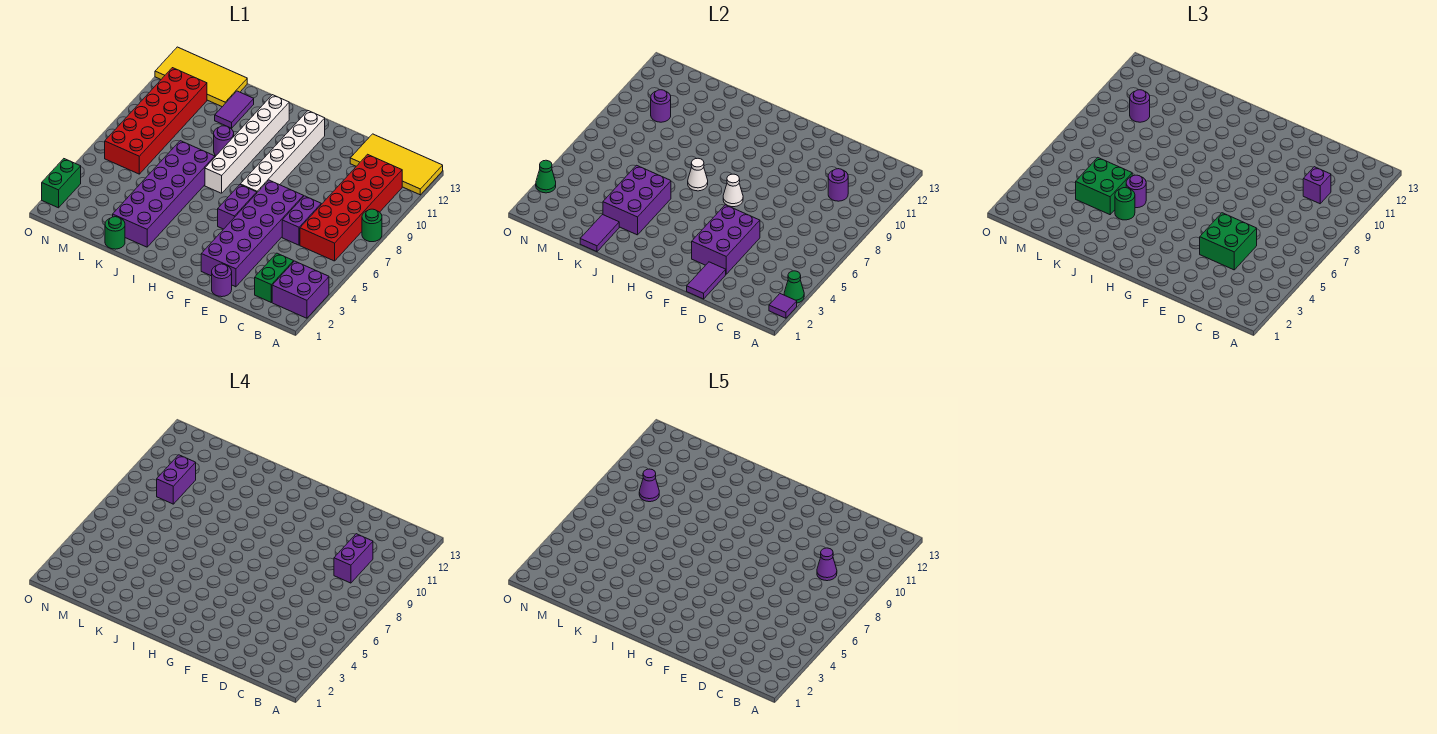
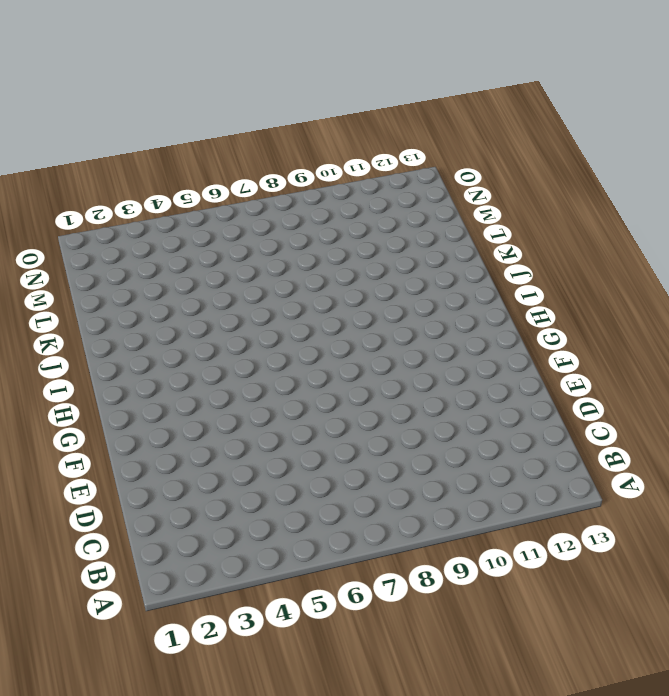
none -> purple 2x2 brick [272,261,329,318]
none -> green 1x1 round brick [362,209,382,242]
none -> yellow 2x4 tile [350,134,443,195]
none -> red 2x6 brick [300,154,402,261]

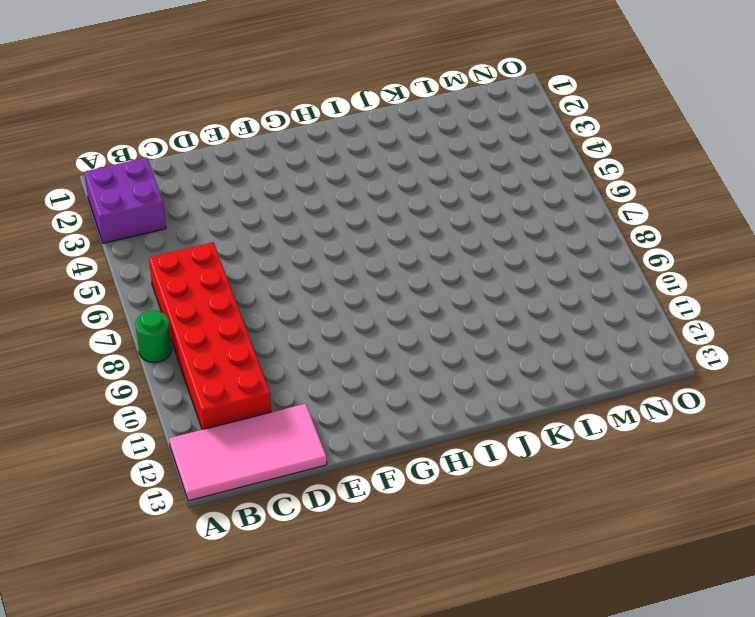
pink 2x4 tile [169,404,327,501] -> yellow 2x4 tile [350,134,443,195]
none -> green 1x2 brick [255,253,294,302]
none -> purple 1x2 brick [282,196,321,245]
none -> purple 1x1 round brick [212,264,232,297]
none -> purple 2x6 brick [201,180,304,287]

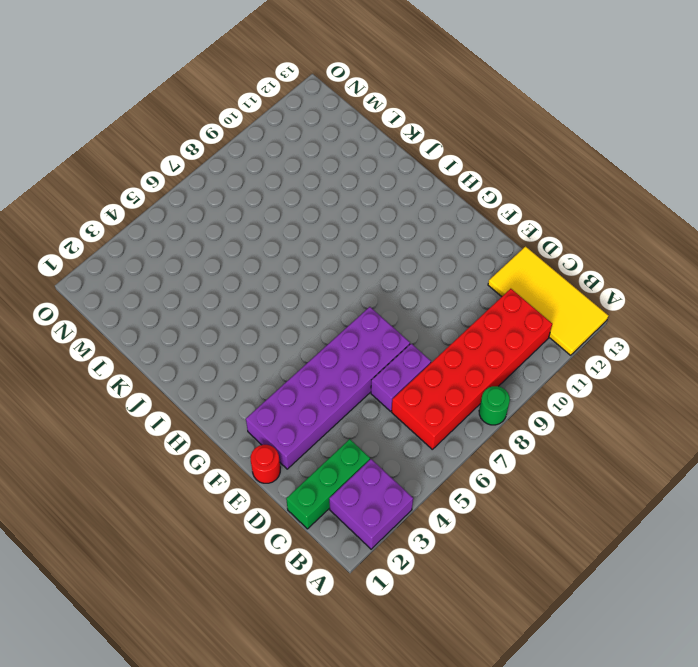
green 1x3 brick [286,439,370,529] -> green 1x2 brick [255,253,294,302]
red 1x1 round brick [251,445,280,483] -> purple 1x1 round brick [212,264,232,297]
none -> purple 1x2 brick [218,185,257,229]
none -> white 1x6 brick [240,111,325,192]
none -> white 1x6 brick [205,95,289,193]
none -> purple 2x6 brick [113,141,215,247]

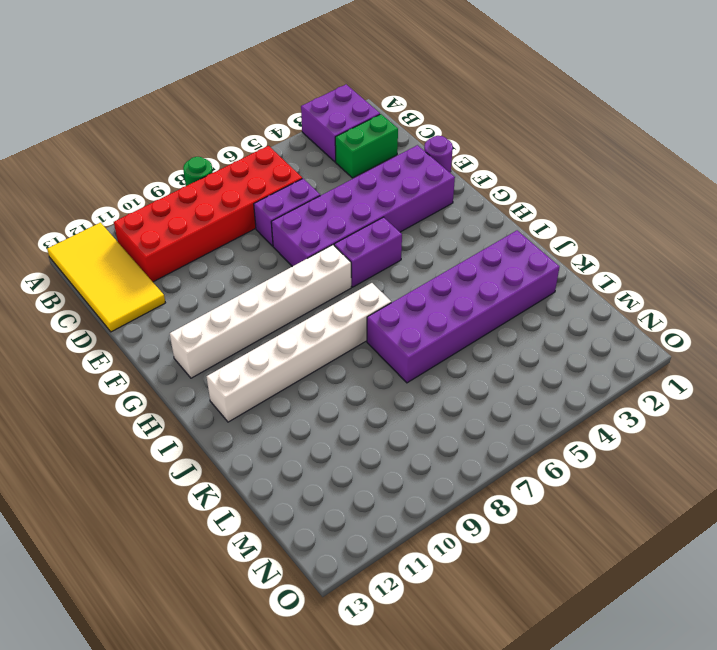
none -> purple 1x1 round brick [214,126,234,155]
none -> green 1x1 round brick [105,217,125,249]
none -> purple 1x2 tile [215,91,254,128]
none -> yellow 2x4 tile [155,47,247,107]

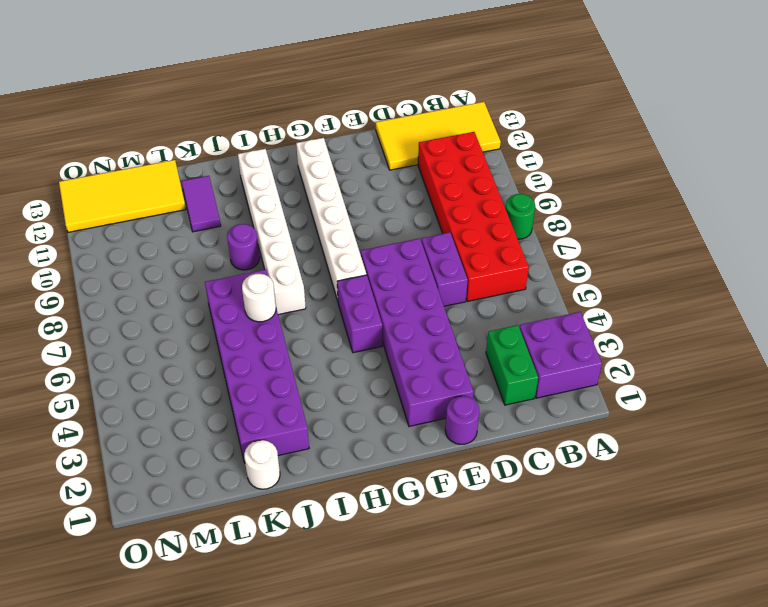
white 1x1 round brick [242,274,276,322] -> none
white 1x1 round brick [244,440,280,489] -> green 1x1 round brick [105,217,125,249]
none -> red 2x6 brick [105,68,207,174]
none -> green 1x2 brick [42,159,81,208]
none -> purple 1x1 tile [769,294,797,318]
none -> green 1x1 cone [784,271,804,303]

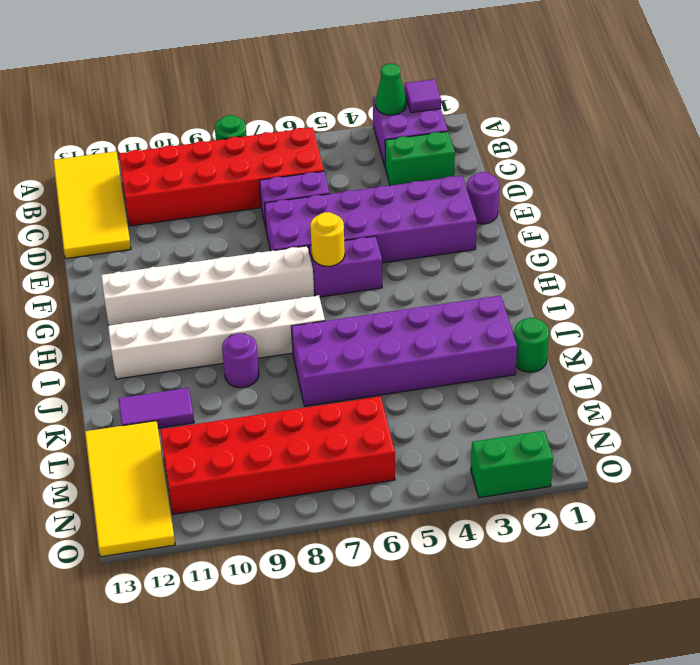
yellow 1x1 round brick [310,212,345,266] -> none
none -> purple 1x1 round brick [828,169,848,201]
none -> purple 1x2 tile [687,262,726,299]
none -> purple 2x3 brick [692,205,760,274]
none -> white 1x1 cone [723,174,743,207]

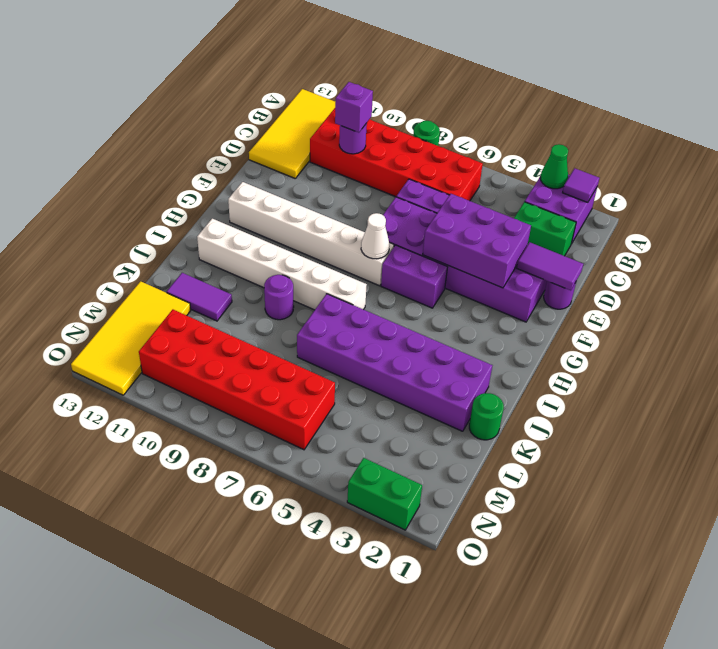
none -> white 1x1 cone [688,158,708,191]
none -> purple 2x3 brick [603,165,671,235]
none -> purple 1x2 tile [580,215,619,252]
none -> purple 1x1 round brick [651,90,671,122]

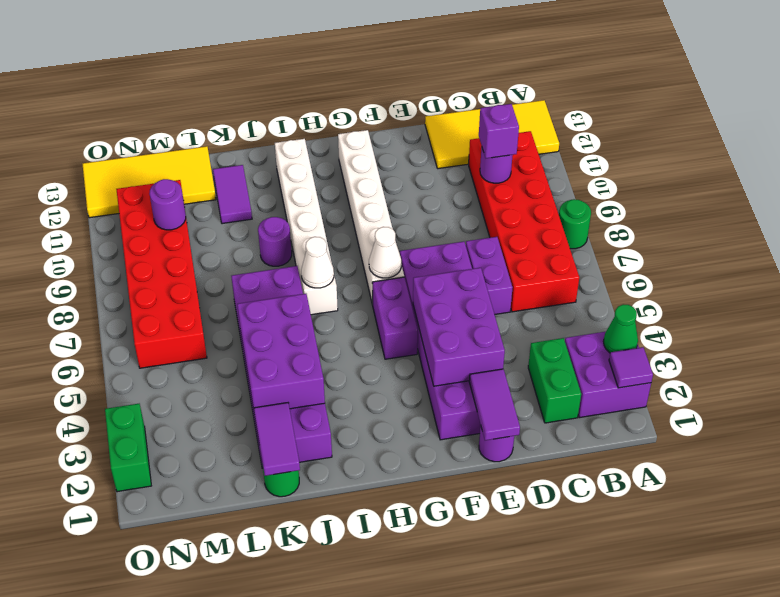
none -> green 1x1 cone [536,160,556,193]
none -> green 2x2 brick [1200,213,1257,270]
none -> green 1x1 round brick [1115,188,1135,220]
none -> purple 1x1 round brick [1126,175,1146,208]

